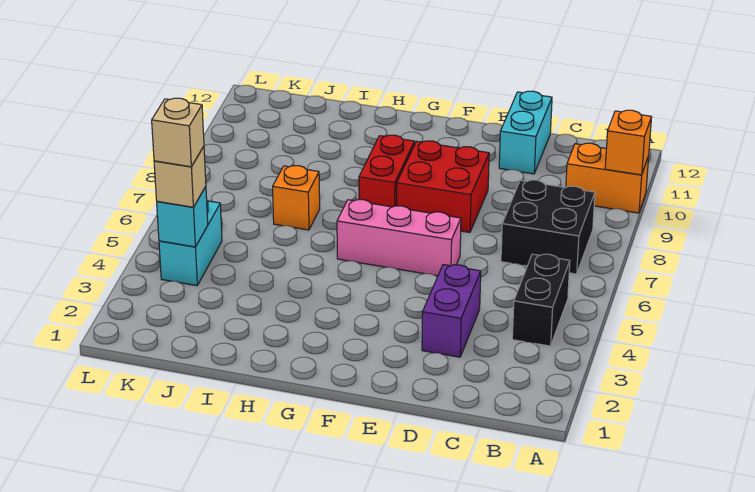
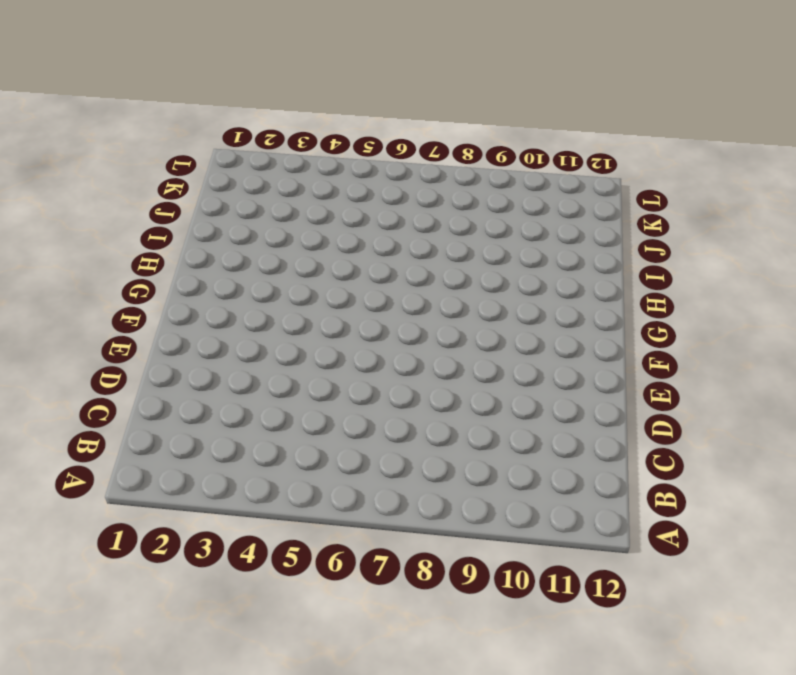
none -> orange 1x2 brick [566,143,649,213]
none -> black 1x2 brick [512,254,570,346]
none -> black 2x2 brick [501,180,595,274]

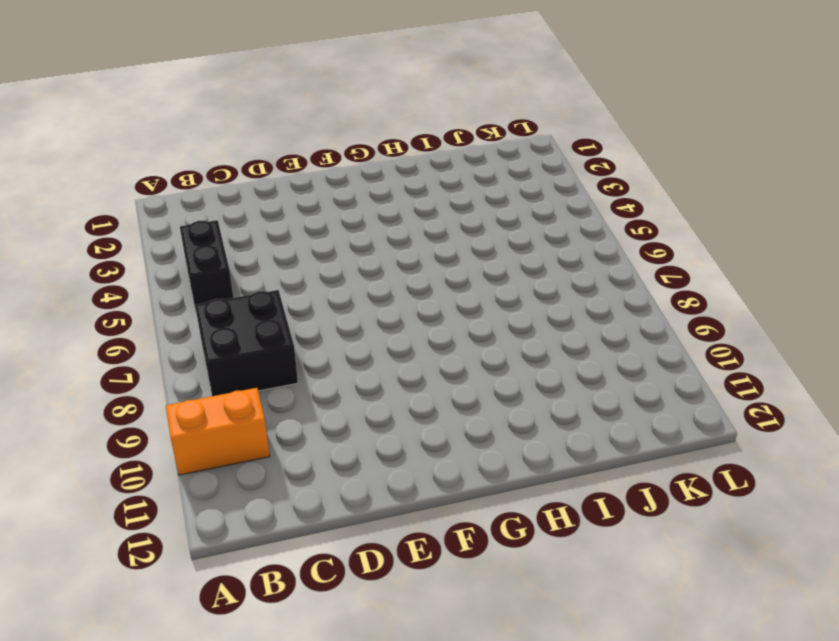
none -> purple 1x2 brick [422,265,481,357]
none -> cyan 1x2 brick [499,91,552,174]
none -> pink 1x3 brick [337,200,461,276]

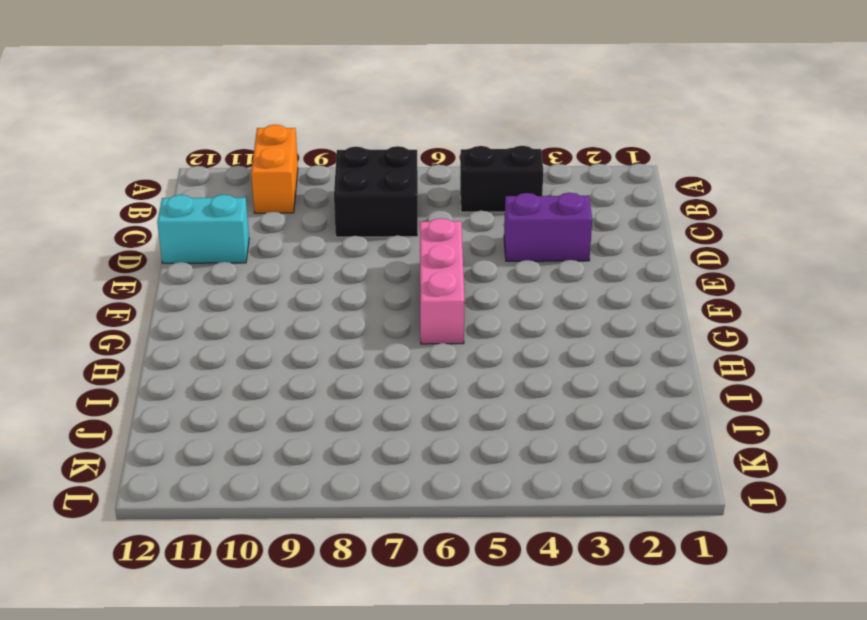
none -> red 2x2 brick [397,141,489,232]
none -> red 1x2 brick [359,135,415,207]
none -> orange 1x1 brick [273,166,320,230]

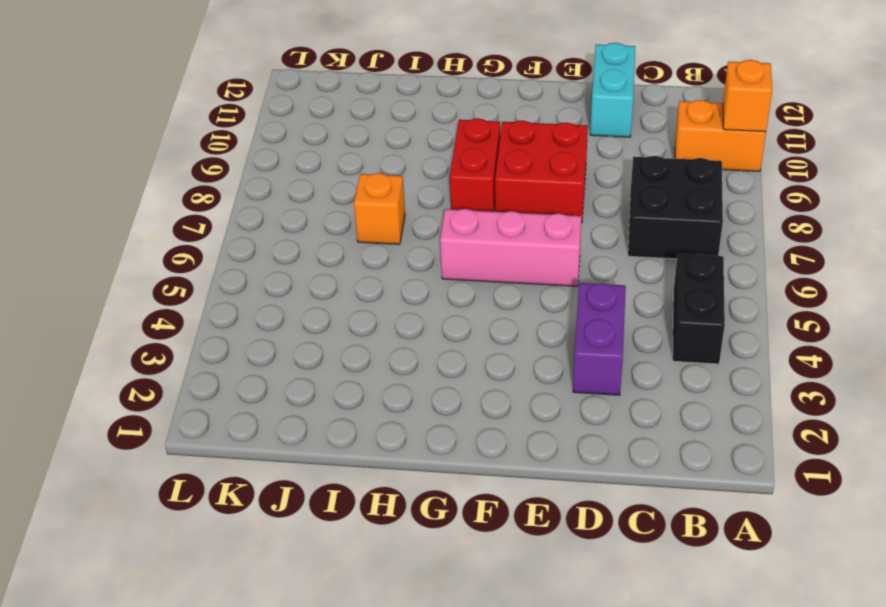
none -> cyan 1x2 brick [159,201,222,286]
none -> cyan 1x1 brick [157,187,208,247]
none -> tan 1x1 brick [154,147,206,207]

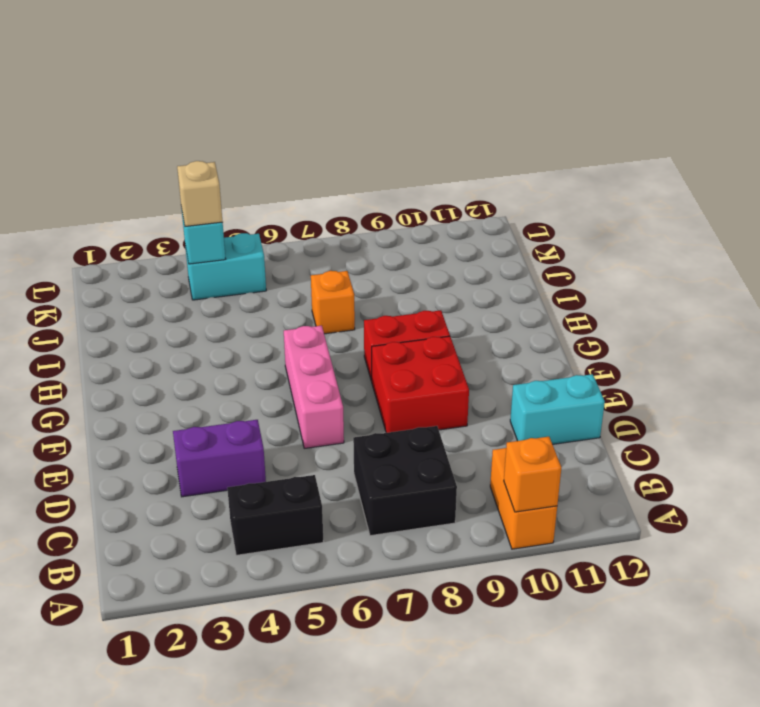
none -> tan 1x1 brick [152,98,204,167]

